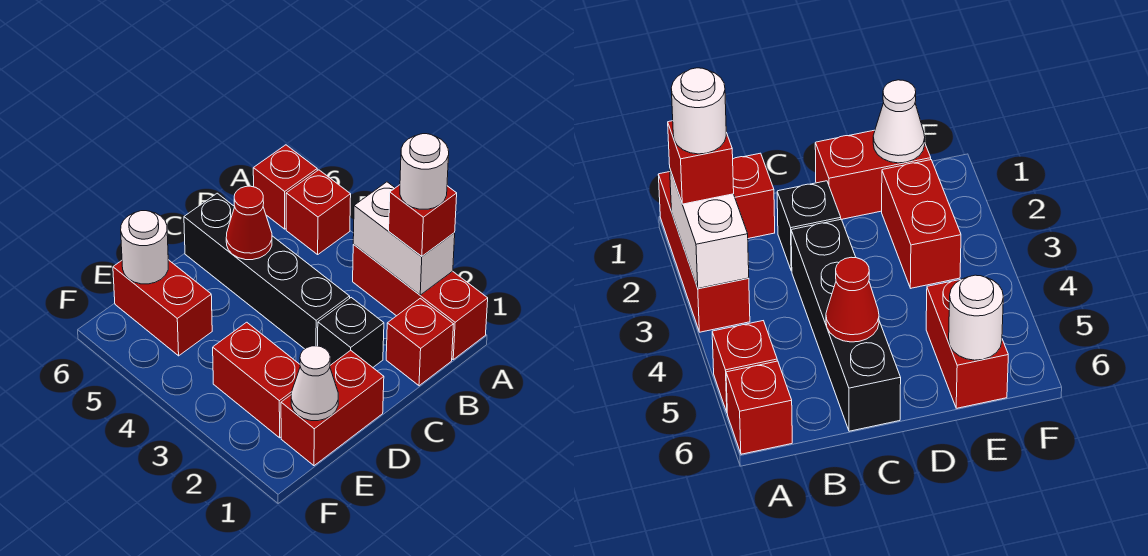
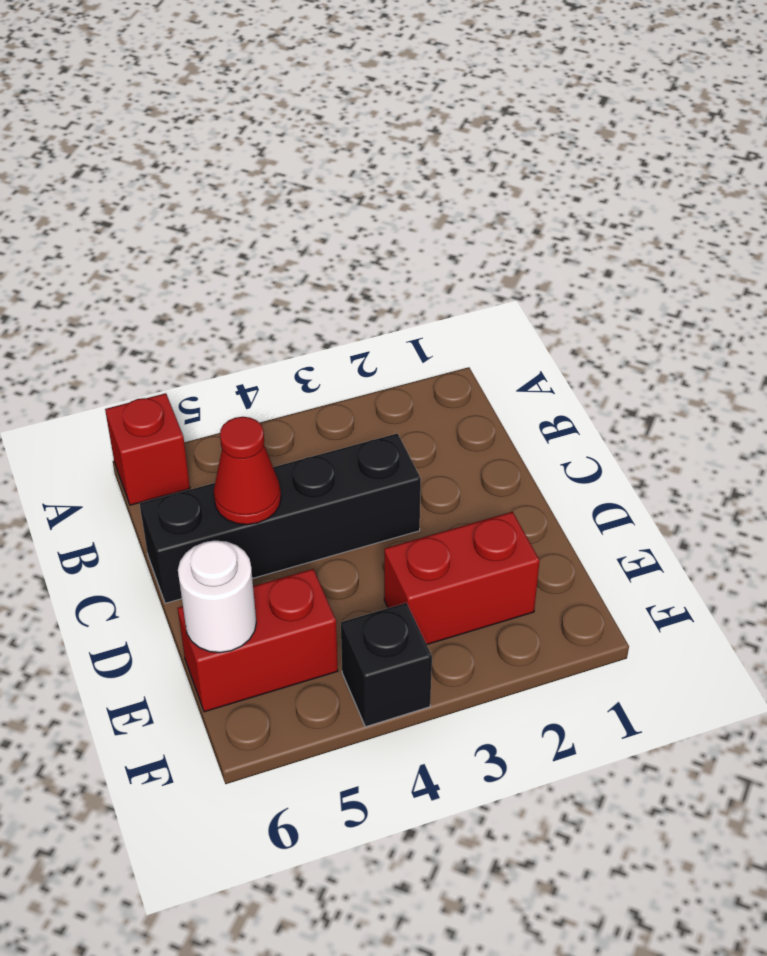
black 1x1 brick [341,603,432,727] -> black 1x1 brick moved to [318,298,384,367]
none -> red 1x3 brick [353,245,488,359]
none -> red 1x1 brick [286,170,351,254]
none -> red 1x1 brick [386,298,454,386]

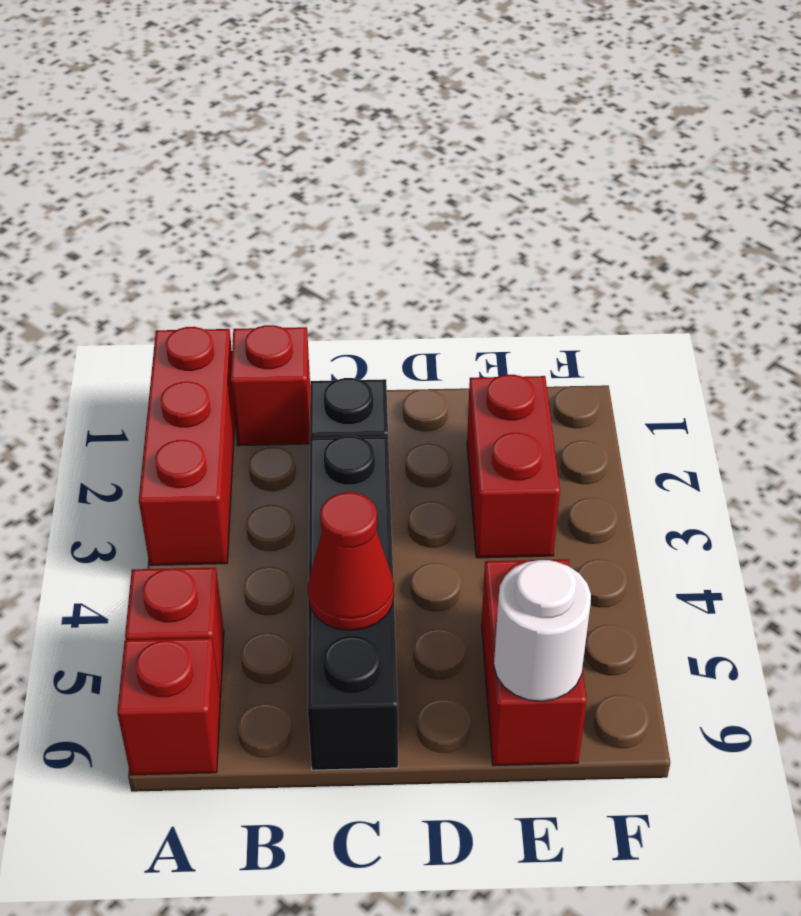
none -> red 1x2 brick [281,350,384,466]
none -> white 1x2 brick [353,182,455,295]
none -> white 1x1 cone [291,346,338,421]

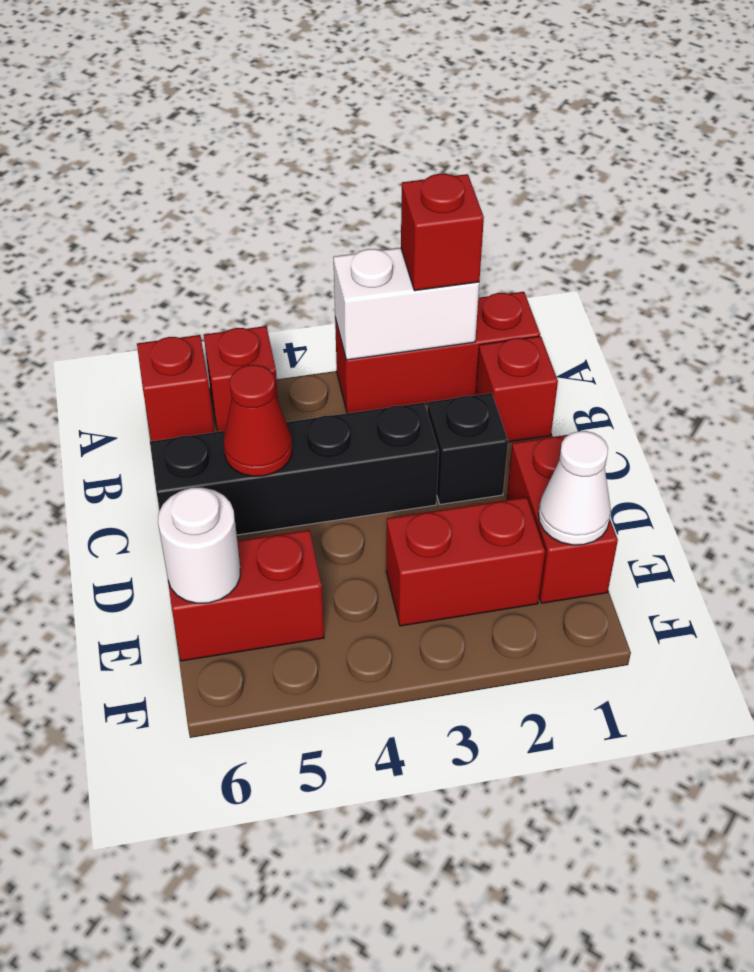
none -> white 1x1 round brick [400,134,449,209]

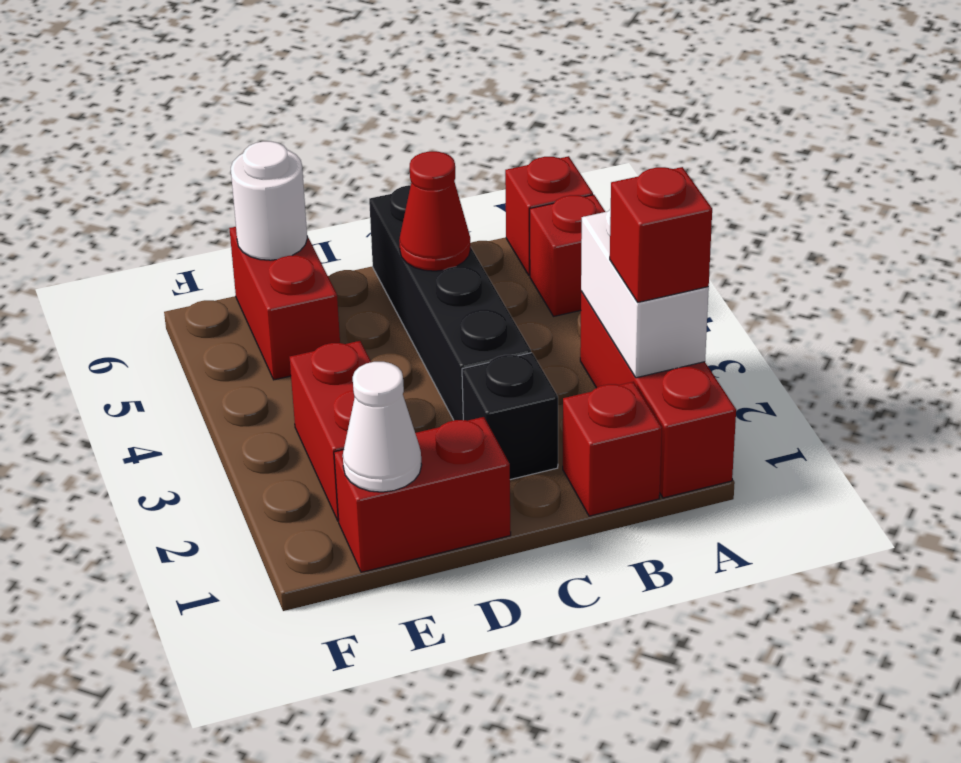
none -> white 1x1 round brick [400,134,449,209]

